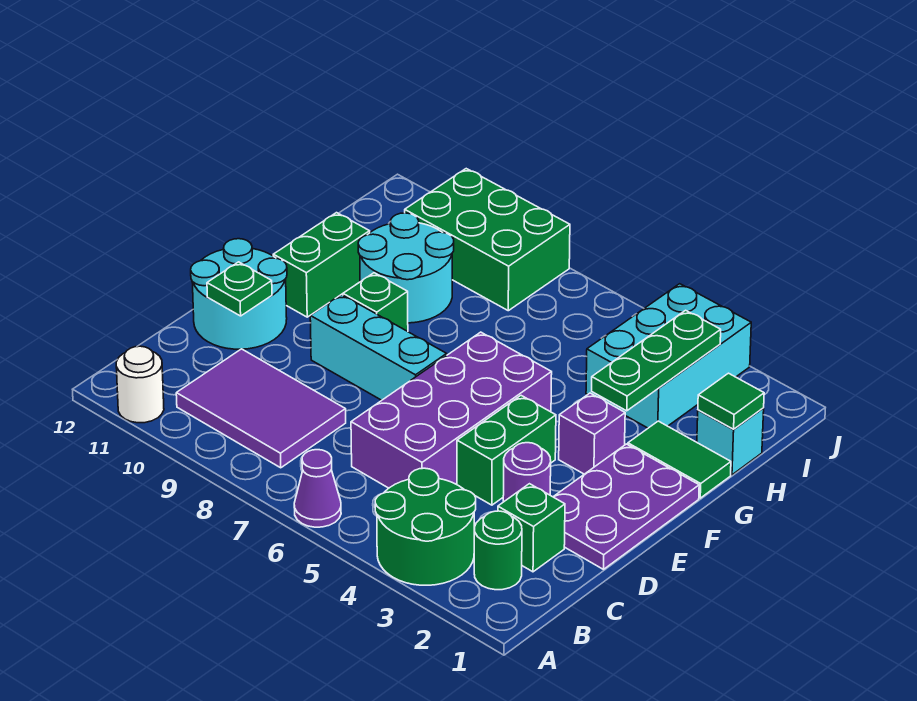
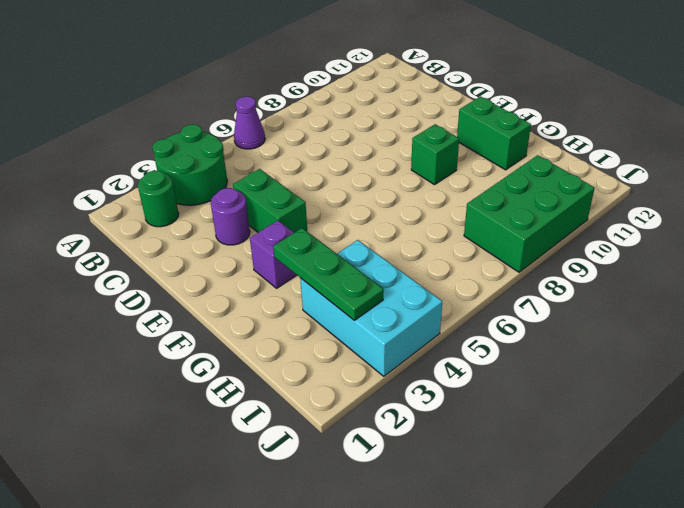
none -> white 1x1 round brick [116,346,164,423]
none -> purple 2x3 tile [176,349,346,468]
none -> green 1x1 brick [498,484,565,572]

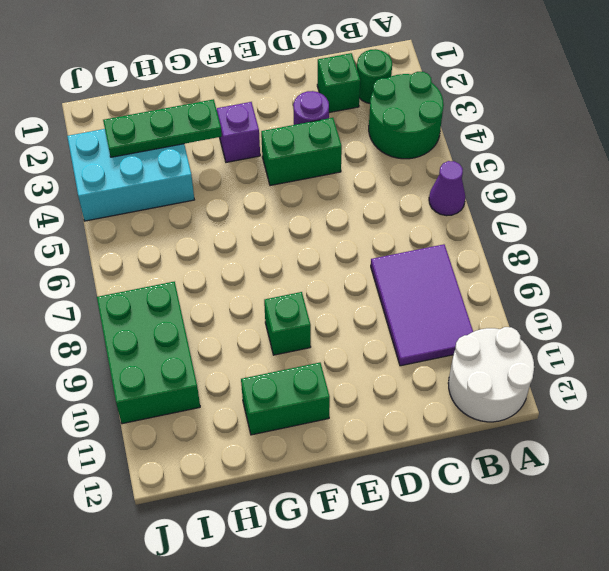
white 2x2 round brick [448,327,534,422] -> white 1x1 round brick [116,346,164,423]
none -> purple 2x4 brick [351,332,552,488]
none -> purple 2x3 plate [554,444,699,569]
none -> cyan 2x2 round brick [191,239,287,349]

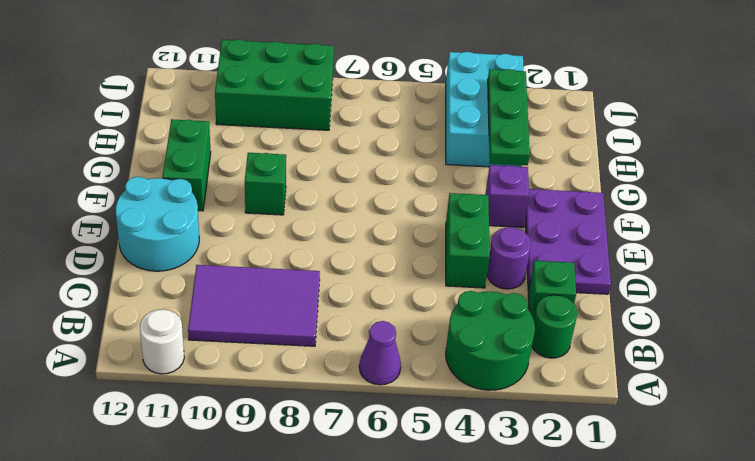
none -> purple 2x4 brick [351,332,552,488]
none -> cyan 1x3 brick [310,295,447,400]
none -> green 1x2 tile [628,421,731,498]

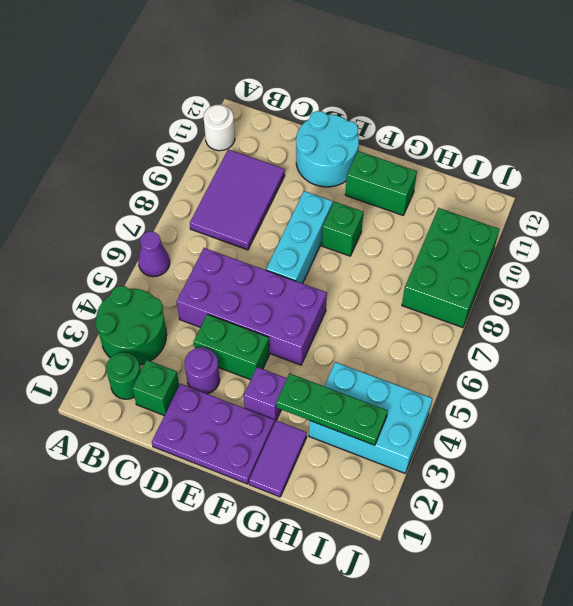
purple 1x2 tile [249,420,307,497] -> green 1x2 tile [628,421,731,498]
none -> cyan 2x2 round brick [358,213,454,323]
none -> cyan 1x1 brick [697,408,764,475]
none -> green 1x1 plate [207,262,272,316]

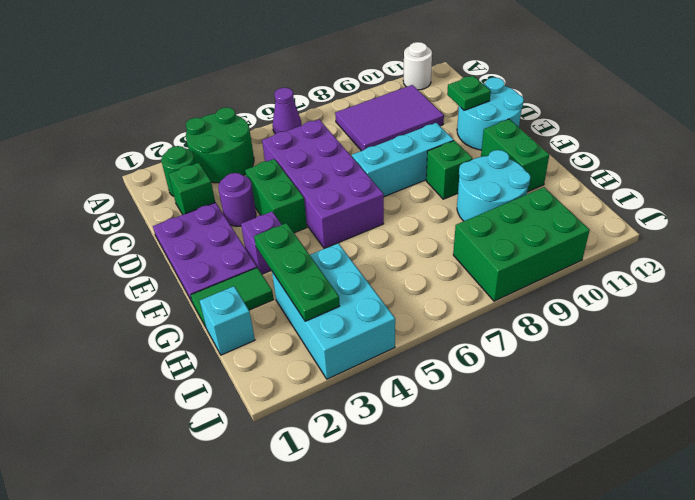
none -> green 1x1 tile [698,373,764,429]

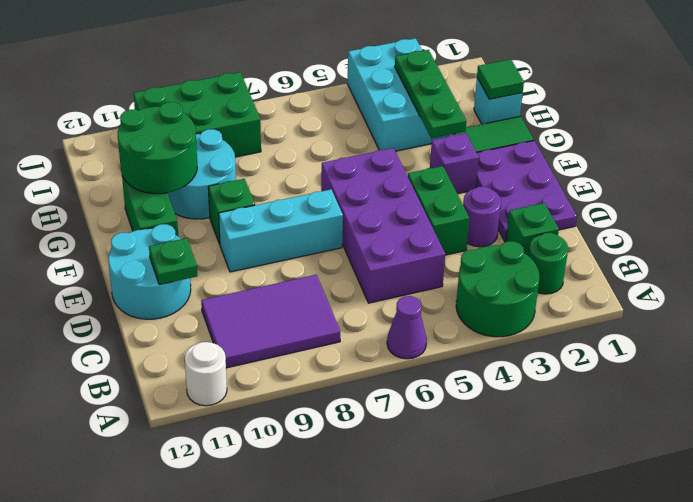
green 2x2 round brick [118,102,197,194] -> none

